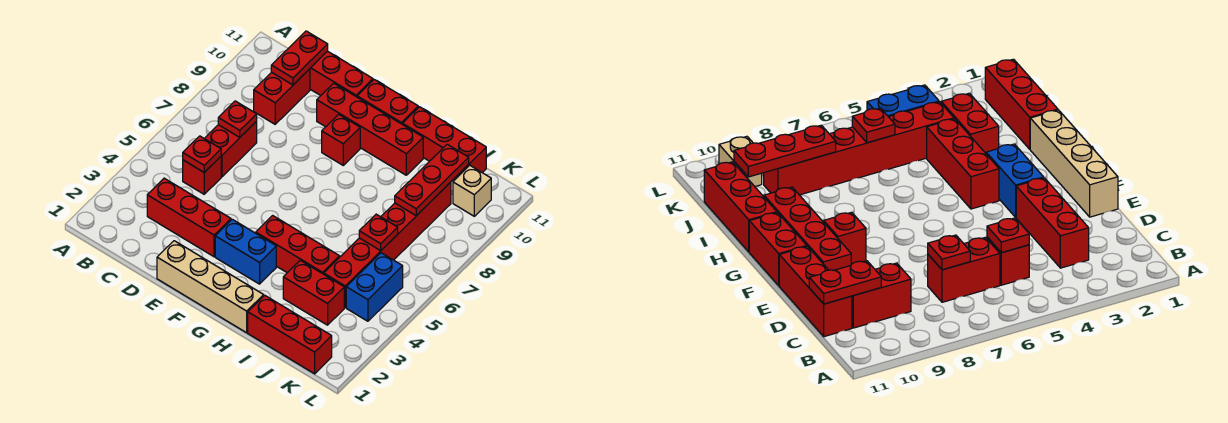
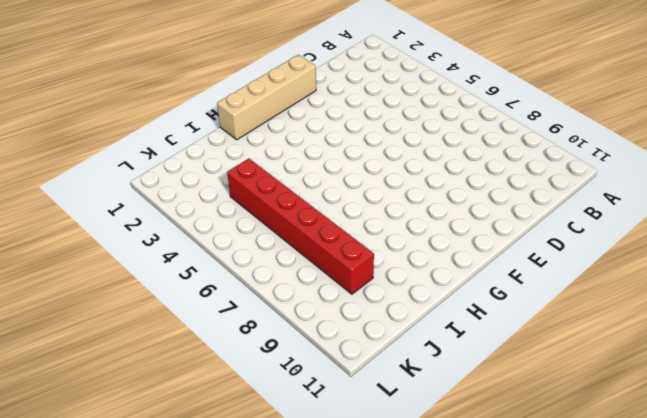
none -> red 1x3 brick [147,178,231,257]
none -> red 1x1 brick [183,157,221,194]
none -> red 1x2 brick [204,121,257,177]

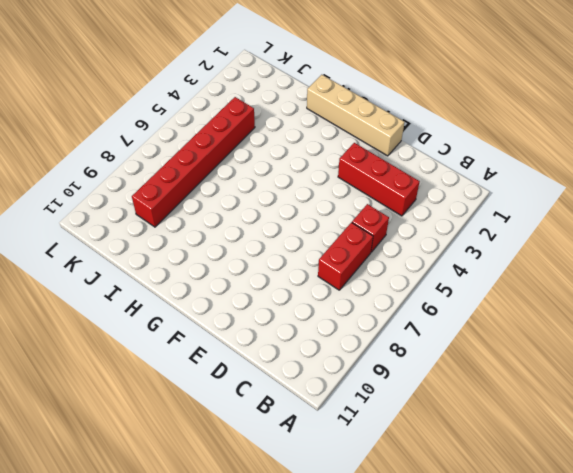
none -> red 1x2 brick [254,69,310,124]
none -> red 1x3 brick [310,51,373,97]
none -> red 1x4 brick [317,83,423,175]

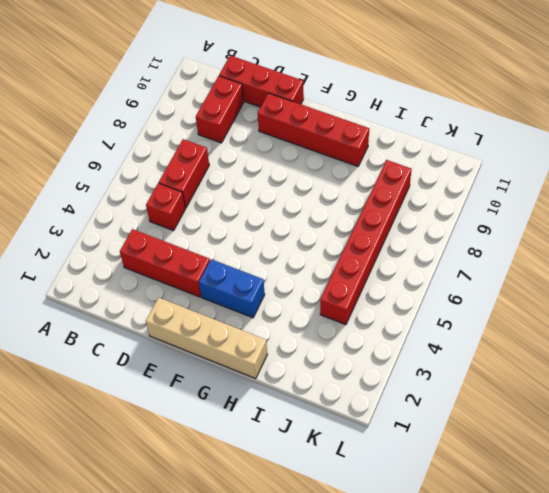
none -> red 1x1 brick [322,114,360,165]
none -> red 1x2 brick [357,80,418,124]
none -> red 1x3 brick [256,216,340,274]

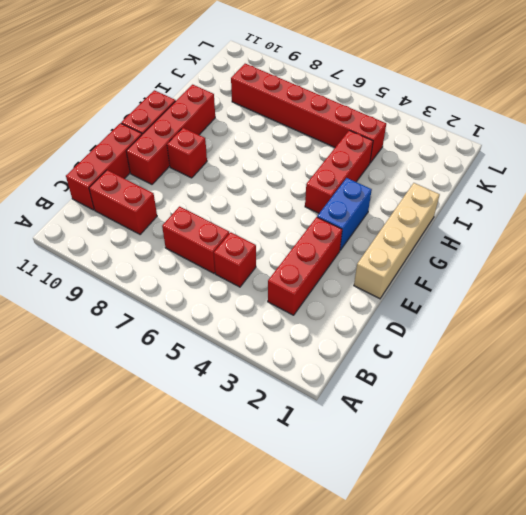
none -> red 1x3 brick [403,107,486,178]
none -> red 1x3 brick [248,295,332,374]
none -> red 1x2 brick [283,260,344,325]

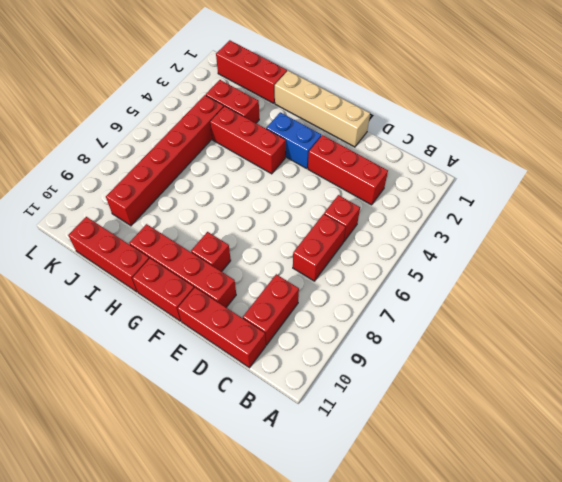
none -> blue 1x2 brick [346,253,403,321]
none -> tan 1x1 brick [453,165,491,216]
none -> red 1x1 plate [183,136,221,172]

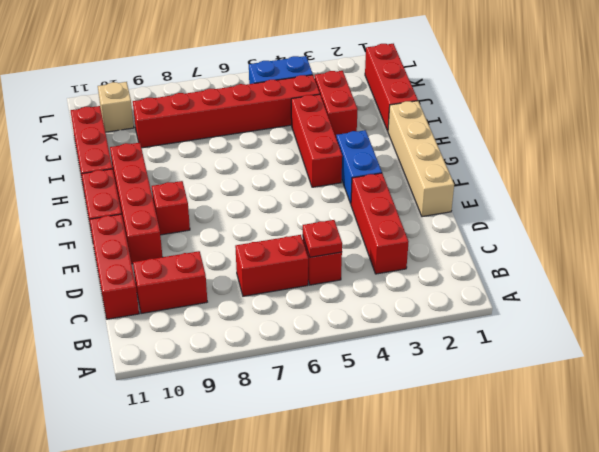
none -> red 1x1 plate [218,101,257,137]
none -> red 1x2 plate [271,31,328,85]
none -> red 1x1 plate [359,214,398,251]

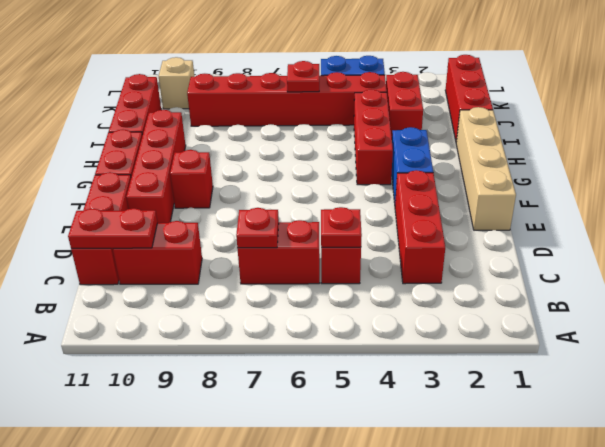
none -> red 1x3 plate [395,144,469,216]

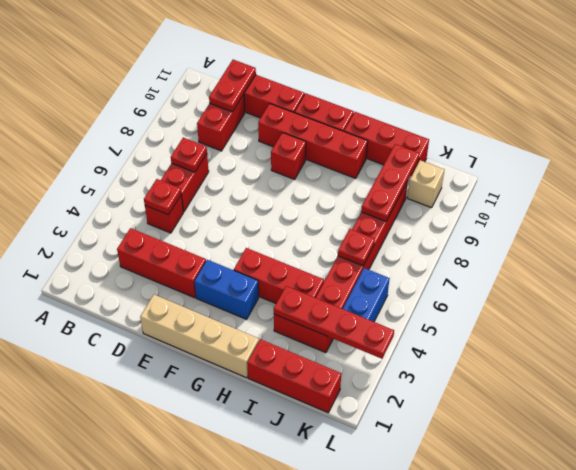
red 1x4 plate [274,286,394,359] -> none

